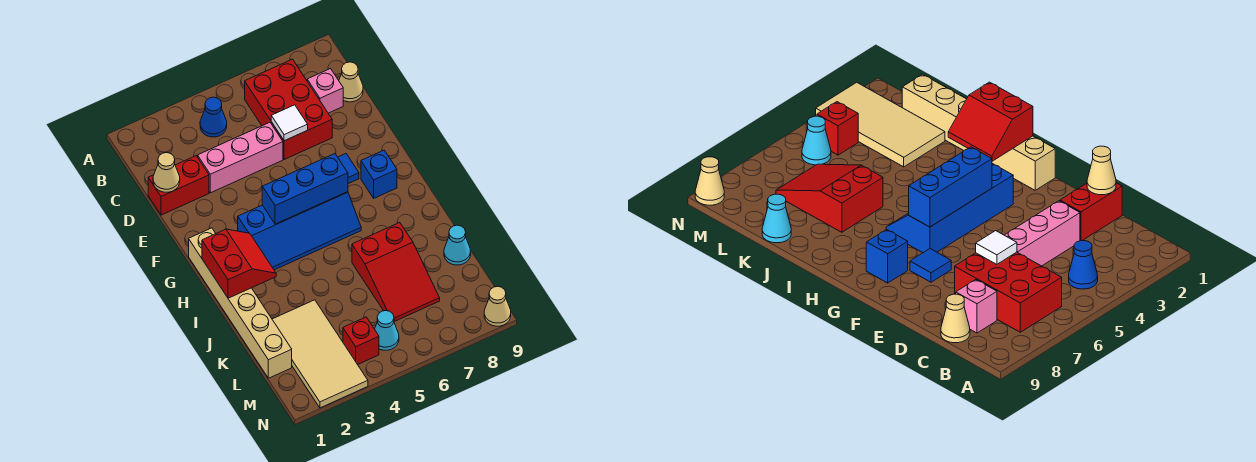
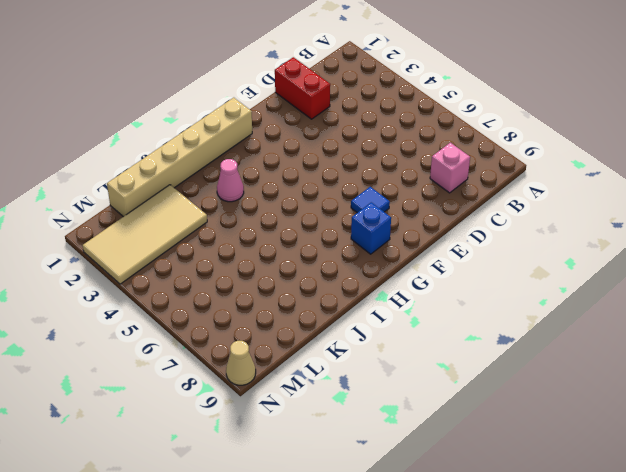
pink 1x1 cone [217,159,244,202] -> none
none -> blue 1x1 cone [200,97,227,137]
none -> red 2x3 brick [245,59,332,160]
none -> tan 1x1 cone [339,62,363,102]

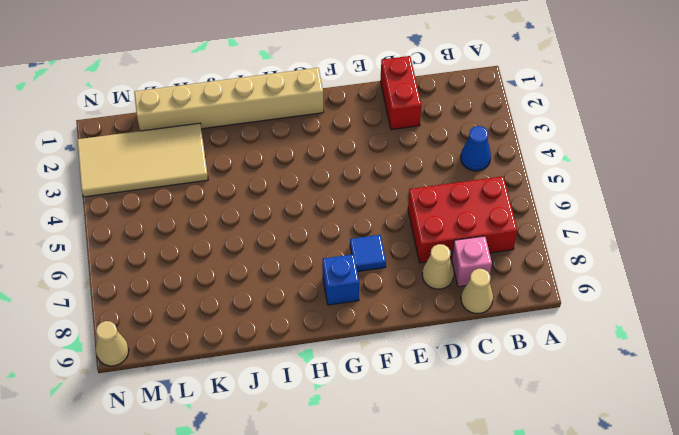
tan 1x1 cone [422,244,454,289] -> tan 1x1 cone moved to [153,153,180,192]
none -> pink 1x3 brick [198,122,283,193]
none -> blue 2x4 slope [238,192,361,270]
none -> red 2x3 slope [352,223,440,322]

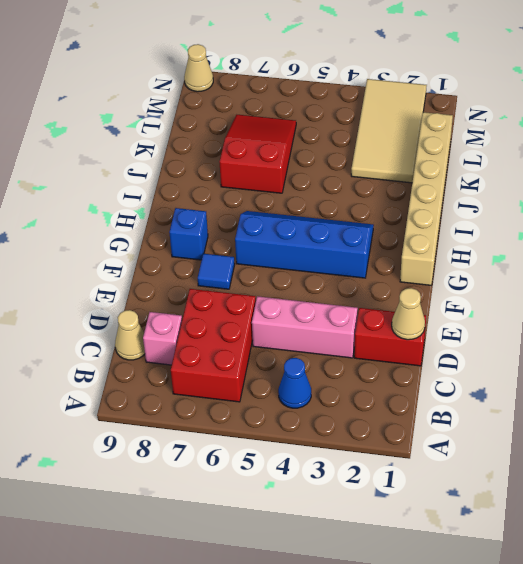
none -> cyan 1x1 cone [444,225,471,265]
none -> red 1x1 brick [343,317,379,365]
none -> cyan 1x1 cone [375,311,399,350]

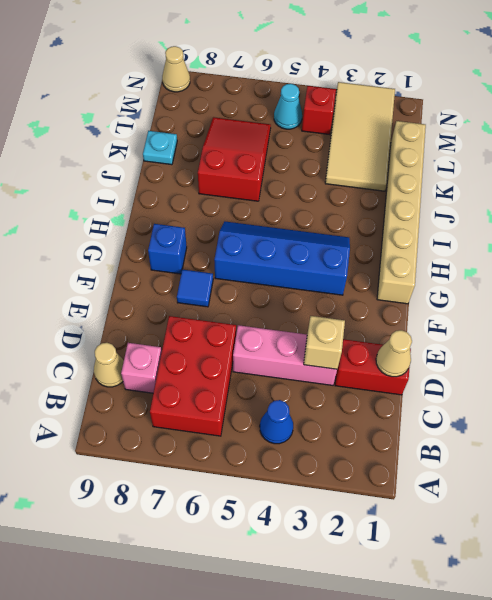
tan 1x1 brick [304,316,345,369] -> none
cyan 1x1 plate [143,131,177,165] -> cyan 1x1 cone [444,225,471,265]
none -> white 1x1 tile [271,105,308,141]
none -> blue 1x3 brick [262,154,348,224]
none -> red 2x2 slope [202,229,276,298]

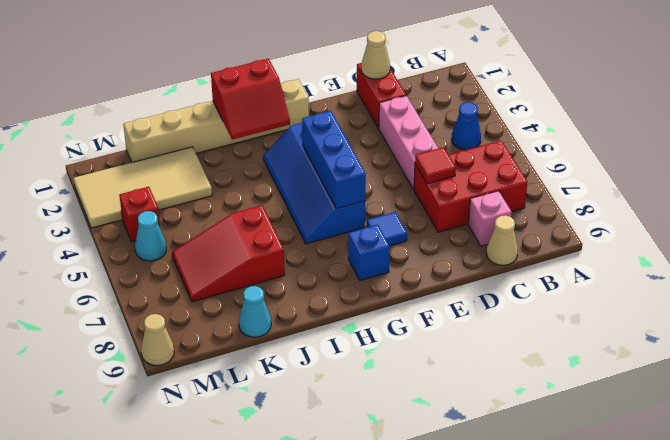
red 1x1 tile [415,147,456,184] -> white 1x1 tile [271,105,308,141]

